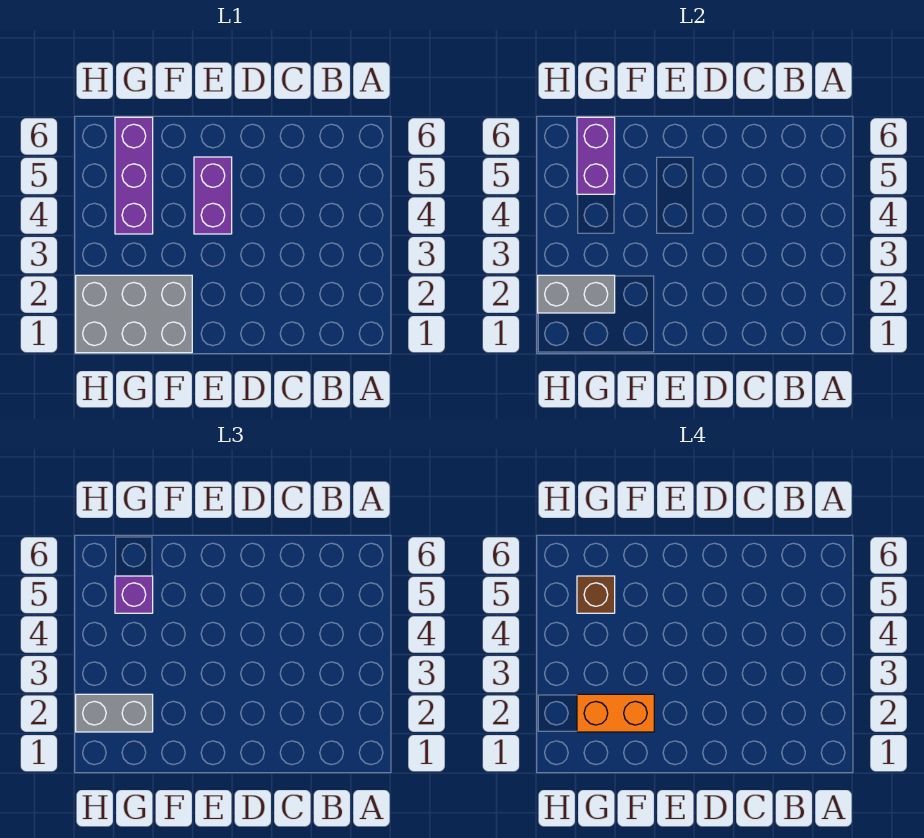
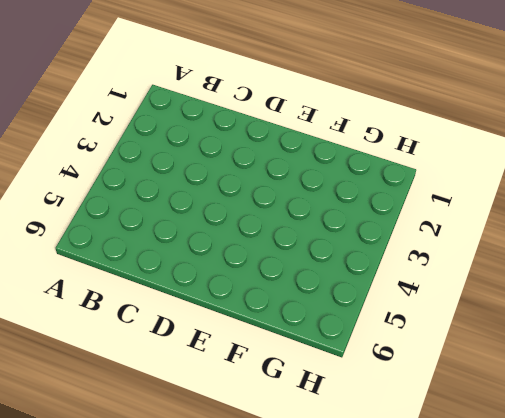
none -> purple 1x2 brick [194,157,232,234]
none -> grey 2x3 brick [76,275,192,353]

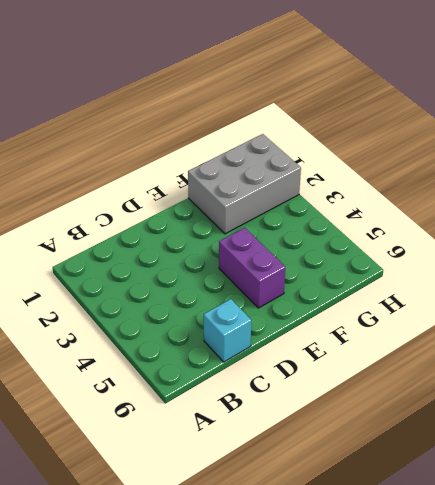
cyan 1x1 brick [204,299,251,362] -> none
none -> purple 1x3 brick [115,117,153,234]
none -> grey 1x2 brick [538,275,615,313]

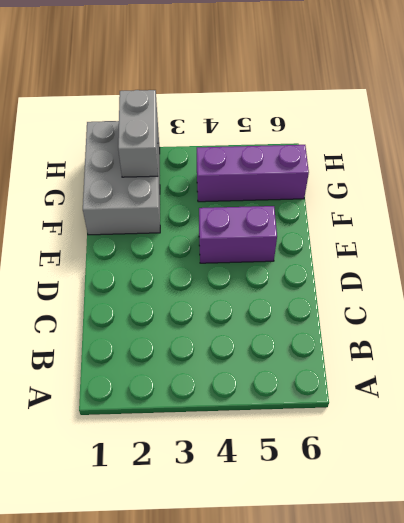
none -> purple 1x2 brick [577,117,615,194]
none -> grey 1x2 brick [76,694,153,732]

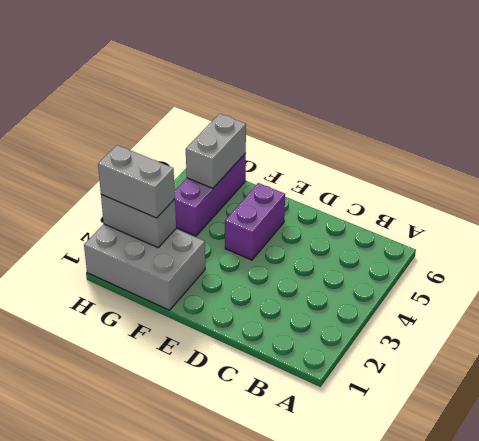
grey 1x2 brick [186,114,246,188] -> purple 1x2 brick [577,117,615,194]
none -> purple 1x1 brick [115,576,153,613]
none -> orange 1x2 brick [577,694,654,732]

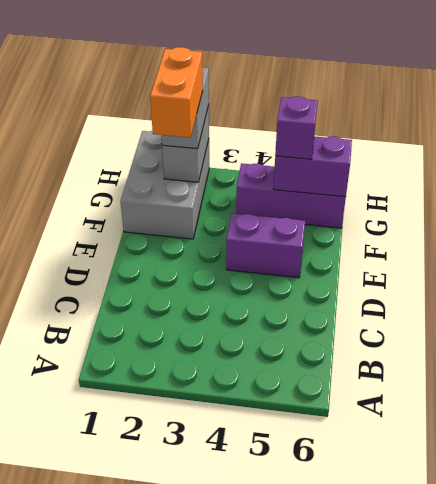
none -> brown 1x1 brick [577,576,615,613]

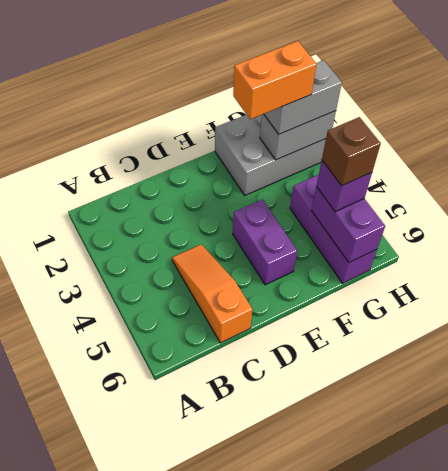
orange 1x3 slope [172,244,252,343] -> none

